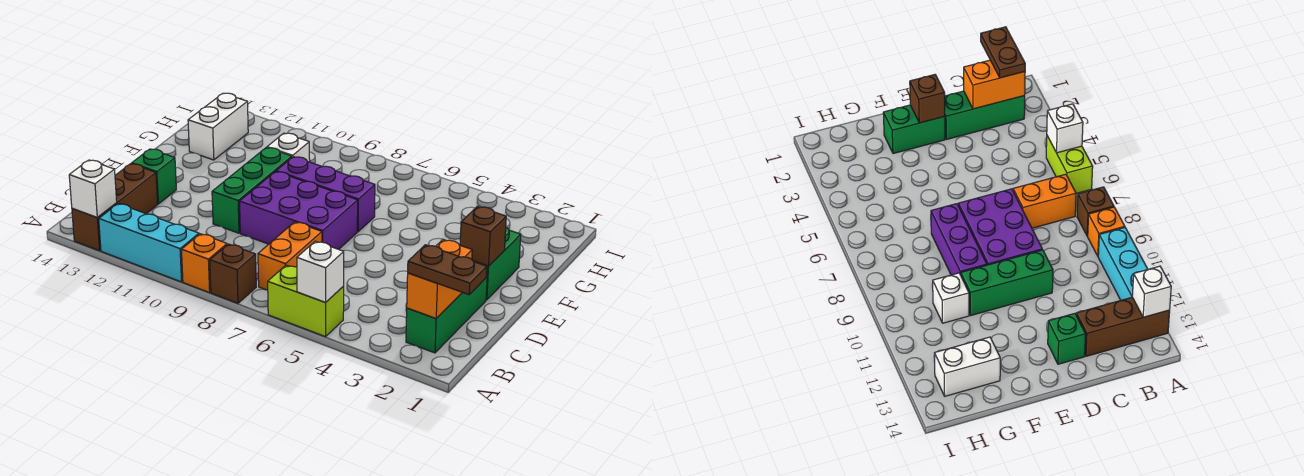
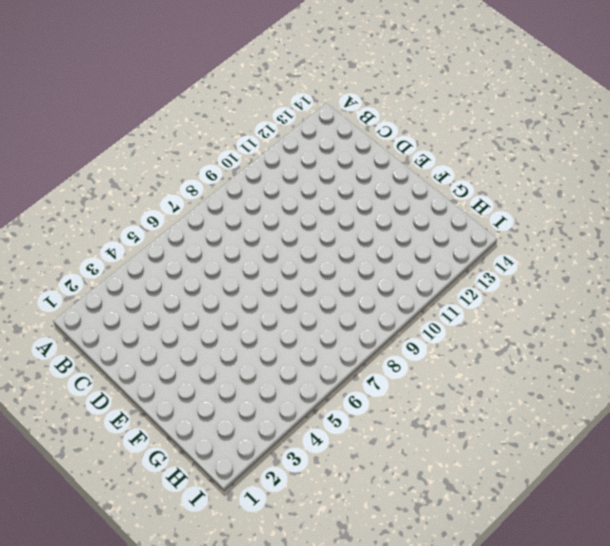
none -> lime 1x2 brick [268,265,344,337]
none -> brown 1x1 brick [210,244,256,303]
none -> orange 1x1 brick [181,234,227,293]

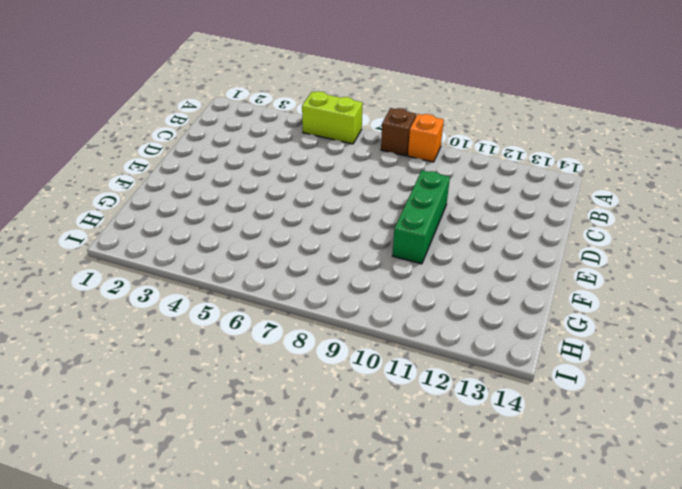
none -> cyan 1x3 brick [99,204,199,282]
none -> brown 1x3 brick [72,164,158,251]
none -> green 1x3 brick [406,267,488,353]

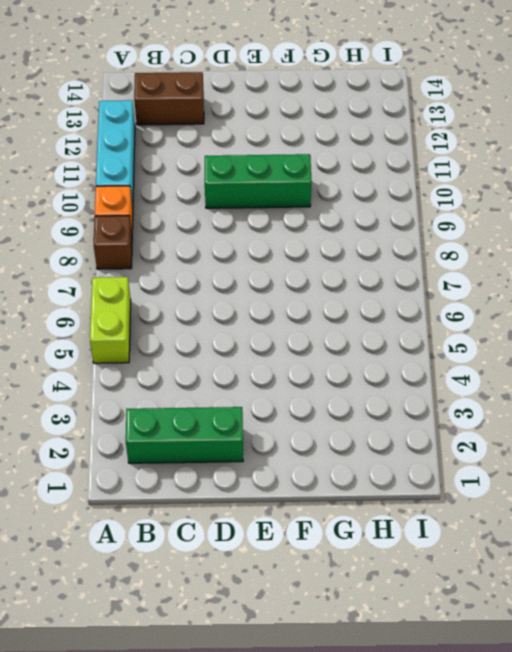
brown 1x2 brick [134,72,204,125] -> brown 1x3 brick [72,164,158,251]
none -> orange 1x2 brick [258,222,322,290]
none -> purple 2x3 brick [240,172,358,249]
none -> green 1x1 brick [132,149,176,204]

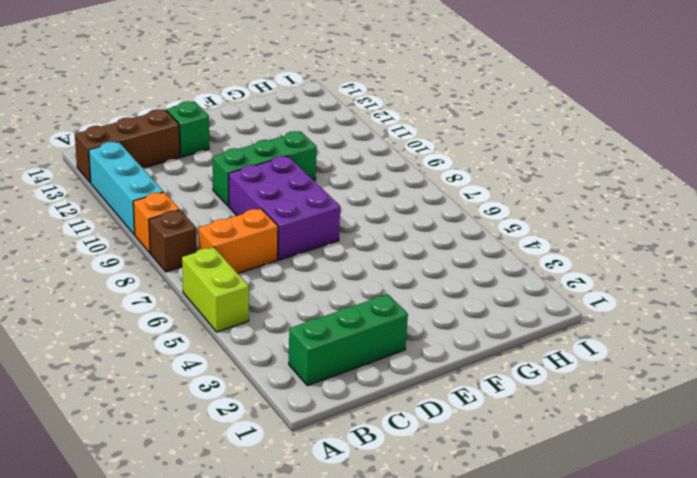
none -> green 1x2 brick [474,228,521,300]
none -> purple 1x3 brick [276,157,375,232]
none -> white 1x1 brick [267,133,310,162]

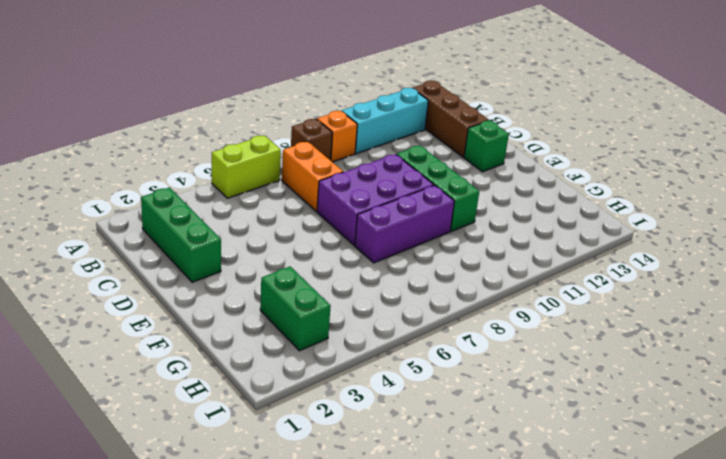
green 1x2 brick [260,267,331,351] -> green 1x2 brick moved to [474,228,521,300]
none -> white 1x1 brick [267,133,310,162]
none -> white 1x2 brick [188,93,248,160]
none -> white 1x1 brick [297,241,344,303]

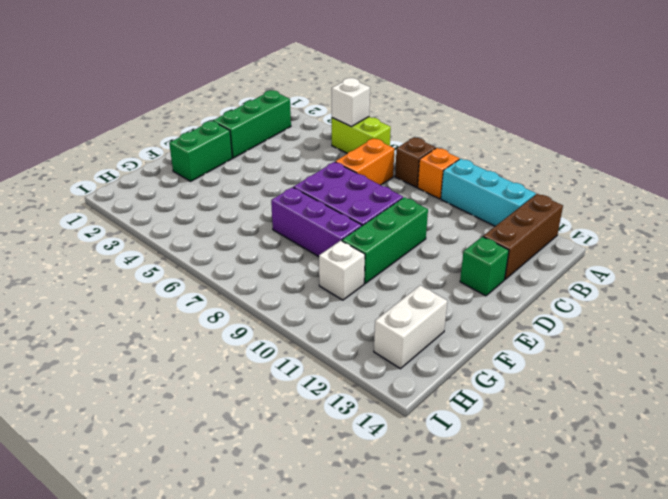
none -> white 1x1 brick [69,160,117,218]
none -> orange 1x2 brick [407,240,472,318]
none -> brown 1x1 brick [460,206,506,266]

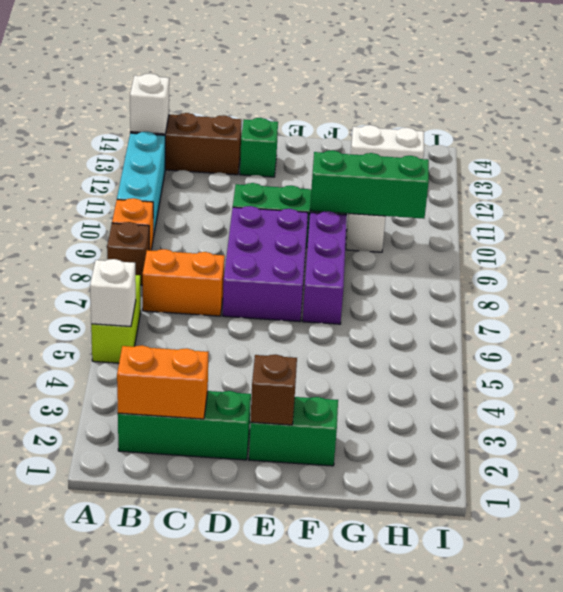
green 1x3 brick [310,150,429,219] -> none
none -> brown 1x2 plate [408,245,487,295]

